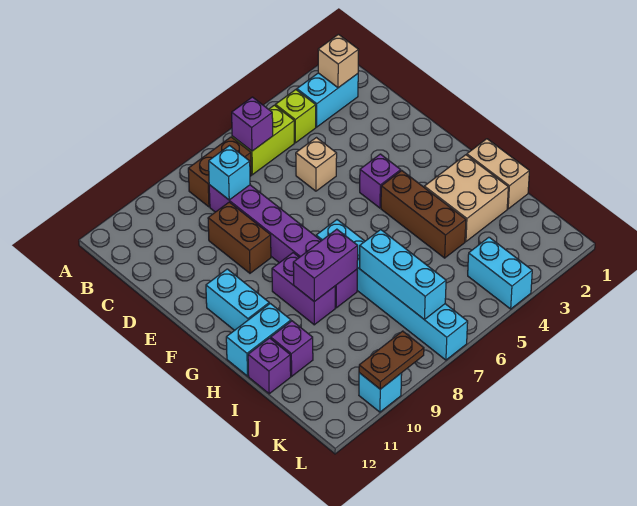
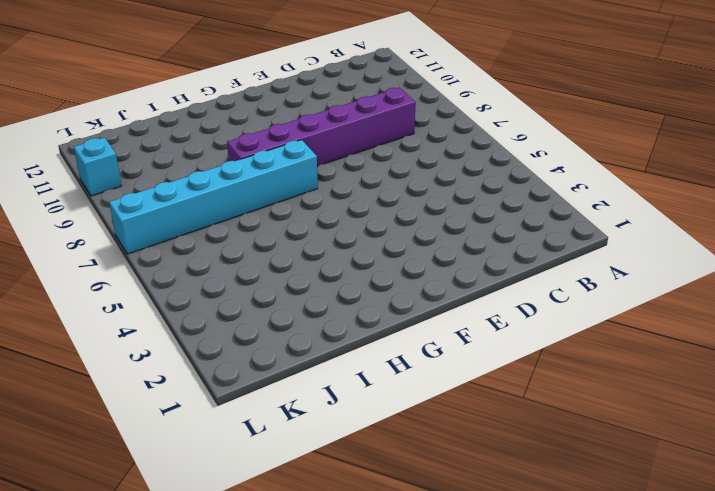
none -> cyan 1x2 brick [297,73,358,127]
none -> lime 1x1 brick [275,90,316,143]
none -> lime 1x2 brick [232,105,294,175]

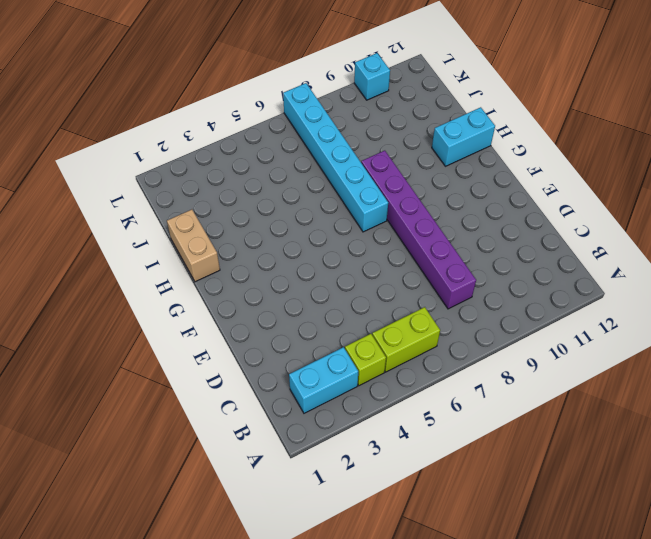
none -> brown 1x2 brick [188,137,251,207]
none -> tan 1x1 brick [296,138,337,191]
none -> brown 1x2 brick [208,202,271,273]

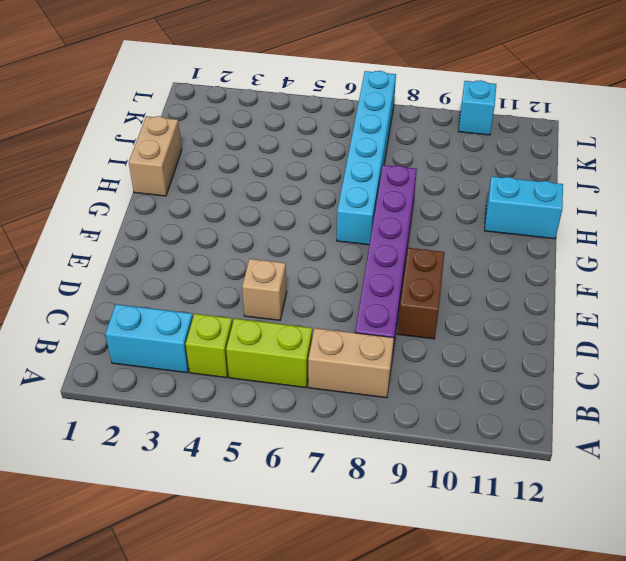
tan 1x2 brick [308,328,394,398] -> brown 1x2 brick [188,137,251,207]
none -> purple 1x1 brick [360,154,401,208]
none -> cyan 1x2 brick [206,269,269,330]
none -> brown 1x3 brick [381,171,466,258]

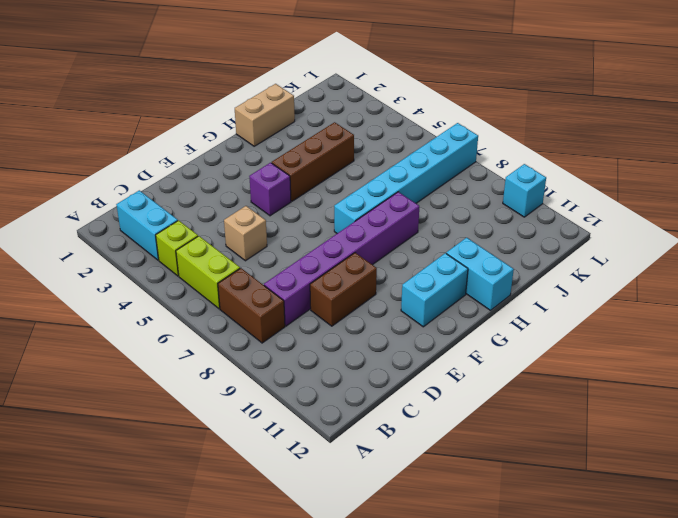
none -> purple 1x2 brick [272,253,335,325]
none -> tan 2x2 brick [424,155,508,241]
none -> purple 1x1 brick [271,321,313,376]

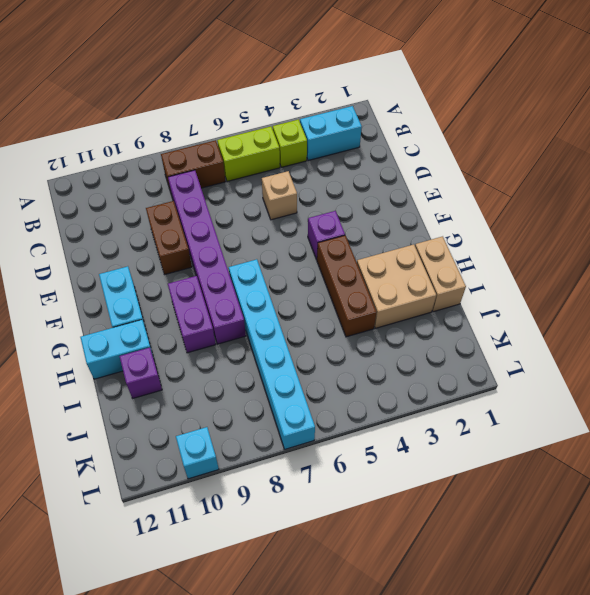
none -> purple 1x1 brick [248,338,291,394]
none -> cyan 1x2 brick [468,237,532,309]
none -> tan 1x1 brick [318,34,358,88]

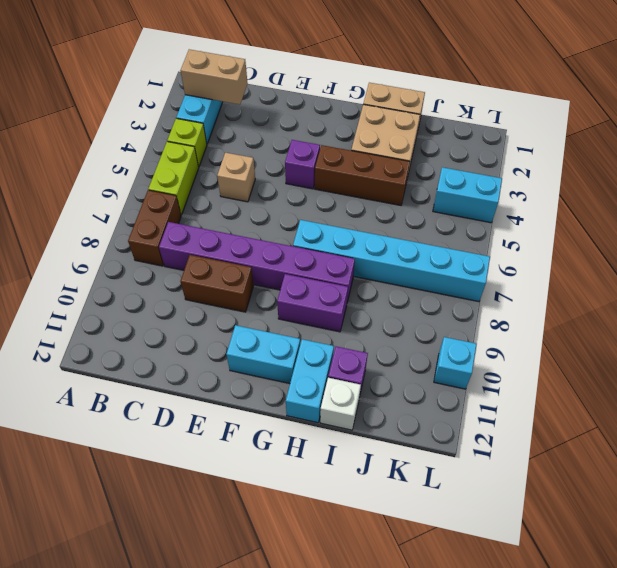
tan 1x2 brick [180,49,248,105] -> tan 1x1 brick [318,34,358,88]
white 1x1 brick [320,378,361,430] -> purple 1x1 brick [248,338,291,394]
none -> purple 1x1 brick [232,97,273,151]
none -> cyan 1x1 brick [209,146,250,200]
none -> purple 1x2 brick [293,229,358,302]

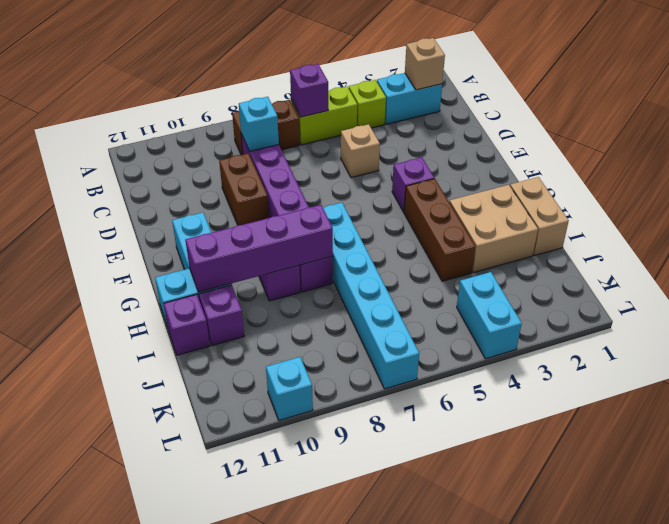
purple 1x4 brick [185,205,333,292] -> purple 1x2 brick [293,229,358,302]
none -> cyan 1x3 brick [360,230,446,319]
none -> brown 1x2 plate [359,331,424,389]

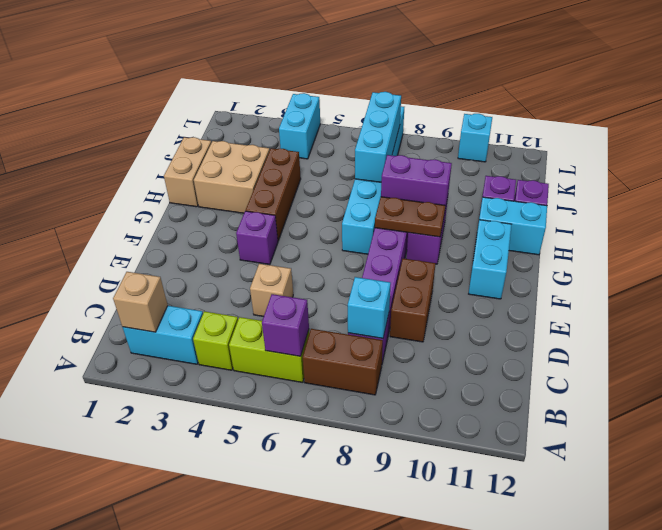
brown 1x2 plate [375,197,445,237] -> brown 1x2 plate moved to [359,331,424,389]

